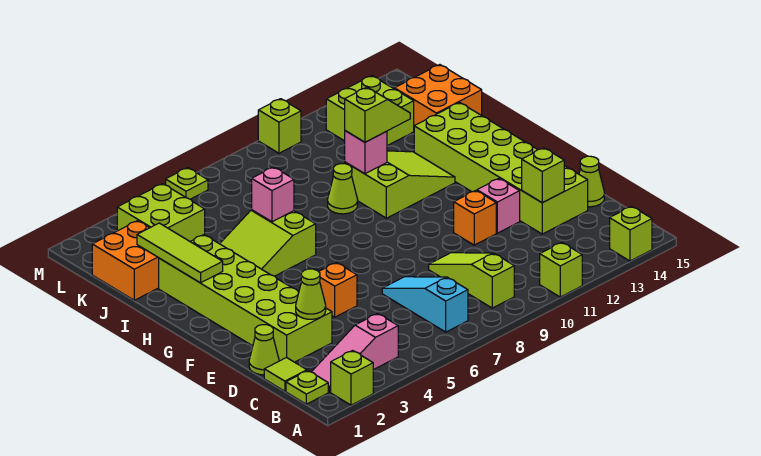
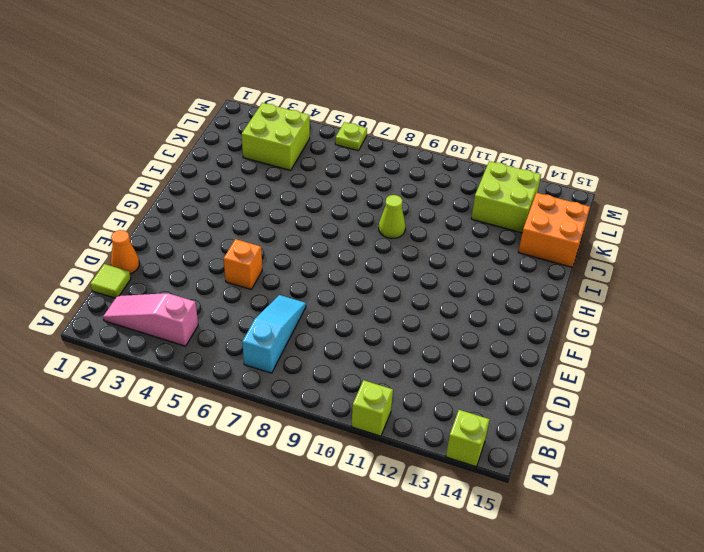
orange 1x1 cone [111,230,139,274] -> lime 1x1 cone [249,325,279,375]
none -> lime 1x1 brick [331,351,373,405]
none -> lime 1x1 plate [286,371,328,404]
none -> lime 1x3 slope [429,253,514,308]
none -> lime 2x6 brick [159,235,332,362]

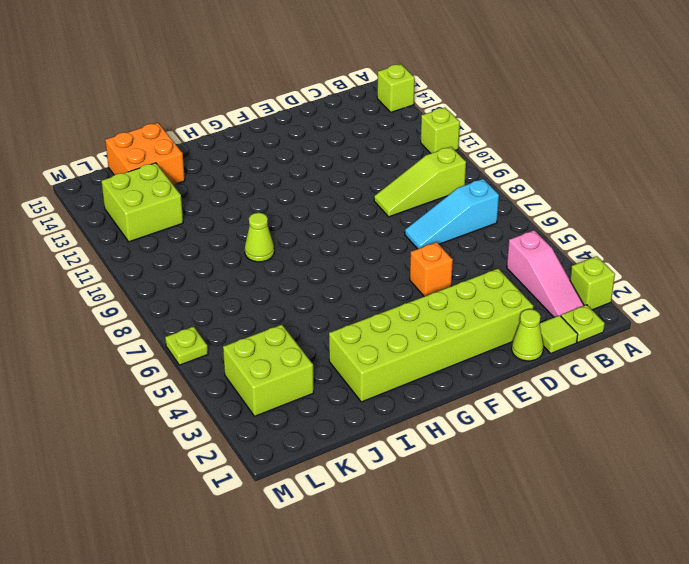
none -> lime 2x6 brick [414,102,588,234]
none -> lime 1x1 cone [579,156,604,207]
none -> orange 1x1 brick [454,191,496,245]
none -> pink 1x1 brick [477,179,520,233]

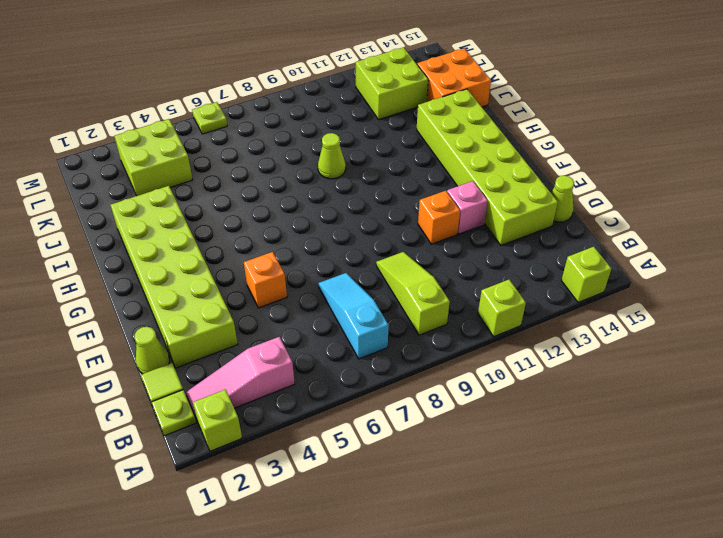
none -> lime 2x3 slope [220,210,316,276]
none -> lime 2x3 slope [345,151,455,218]
none -> orange 2x2 brick [92,221,159,300]
none -> lime 1x1 brick [258,99,301,153]

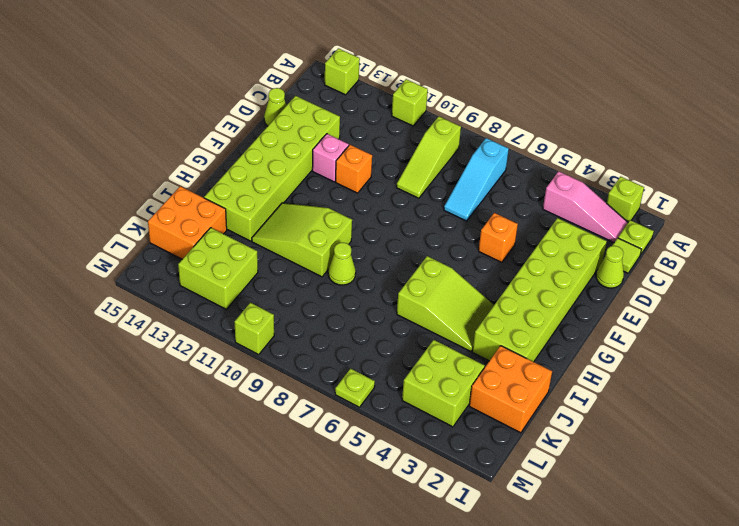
none -> lime 1x1 cone [296,269,326,319]
none -> lime 1x1 brick [522,148,564,203]
none -> lime 1x3 tile [137,223,223,283]
none -> pink 1x1 brick [252,167,294,222]

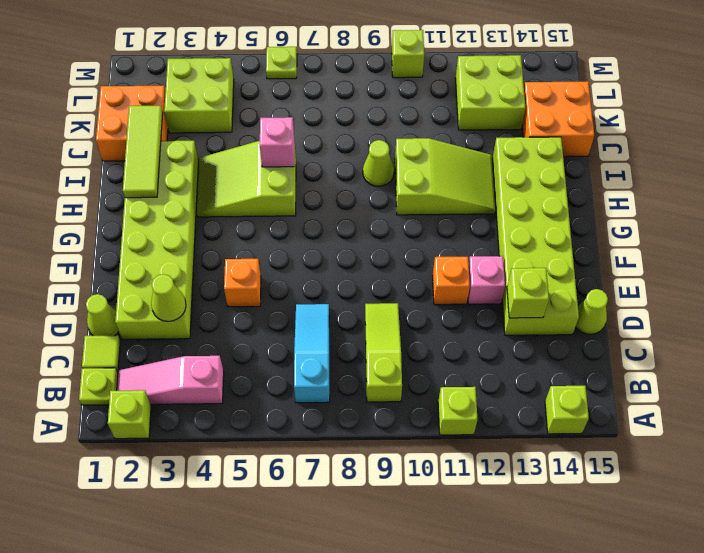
none -> pink 1x1 brick [345,131,387,174]
none -> lime 1x2 slope [345,87,410,142]

